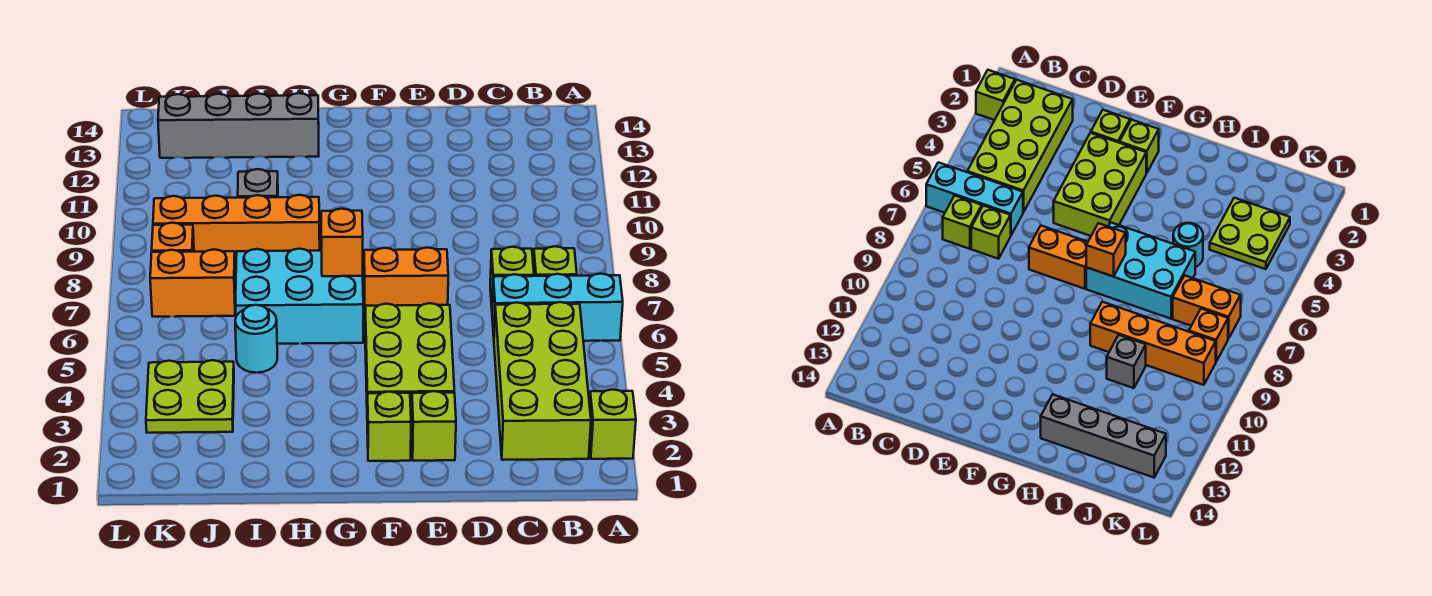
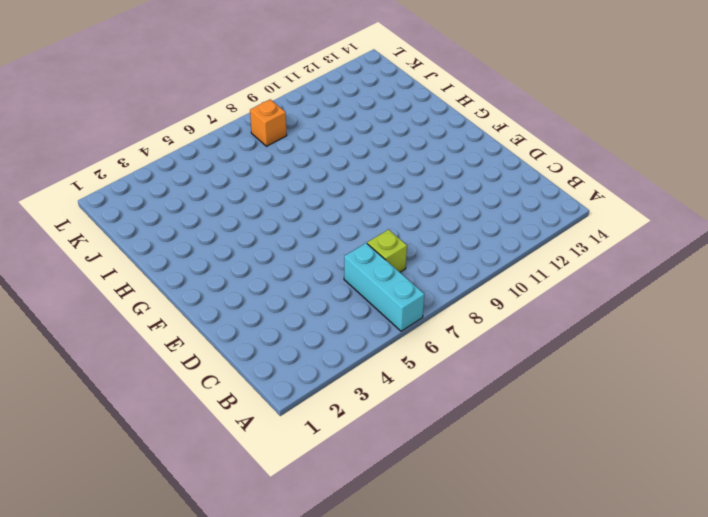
none -> lime 1x1 brick [589,389,636,459]
none -> lime 2x4 brick [494,302,591,460]
none -> lime 1x1 brick [533,246,577,276]

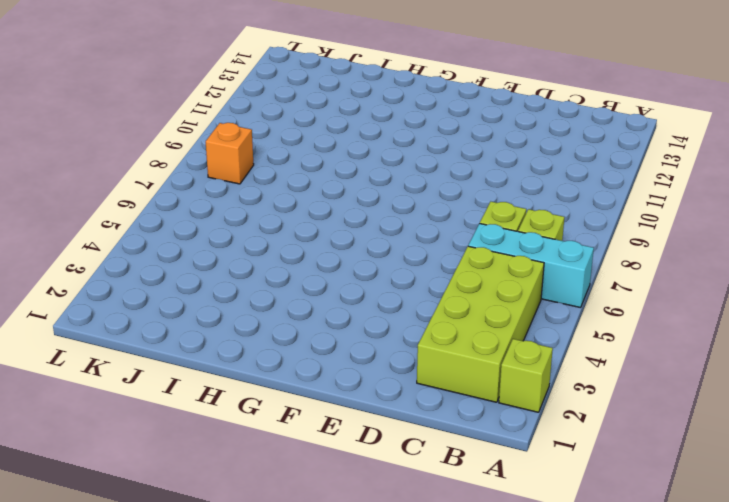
none -> lime 1x1 brick [412,391,456,461]
none -> lime 2x3 brick [365,303,454,430]
none -> orange 1x2 brick [364,248,448,307]

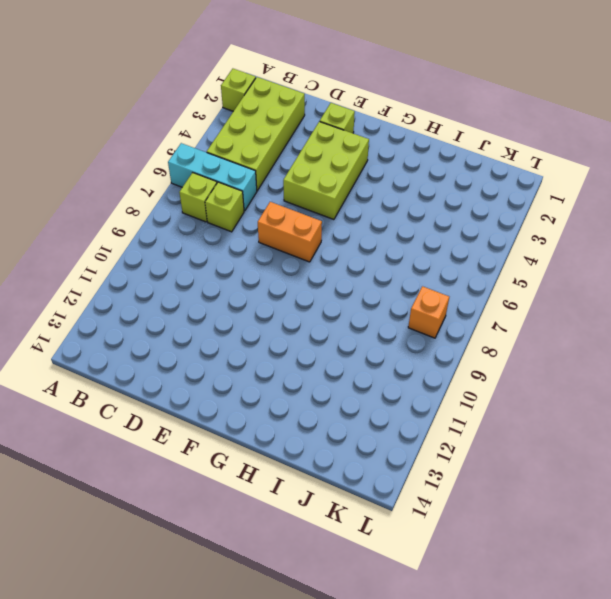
none -> lime 1x1 brick [367,392,411,461]
none -> cyan 2x3 brick [236,249,363,344]
none -> orange 1x4 brick [153,195,320,261]

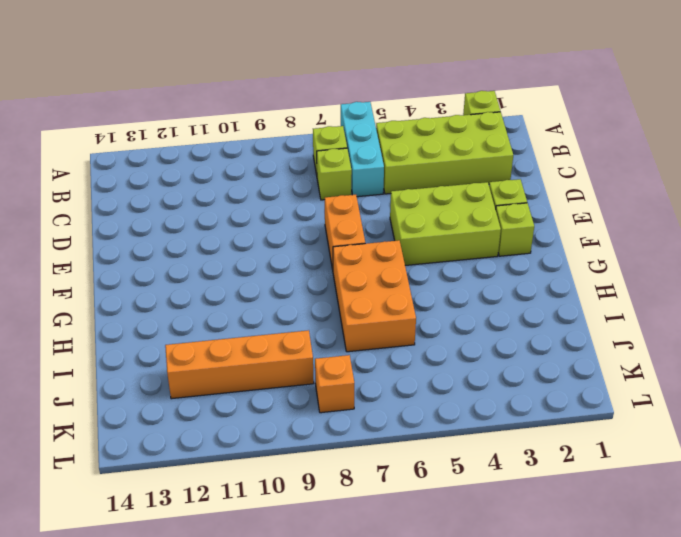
orange 2x3 brick [333,240,416,352] -> cyan 2x3 brick [236,249,363,344]
orange 1x4 brick [165,330,314,399] -> orange 1x4 brick turned to [153,195,320,261]
none -> grey 1x4 brick [158,93,319,158]
none -> cyan 1x1 round brick [235,305,277,373]
none -> grey 1x1 brick [238,169,278,198]

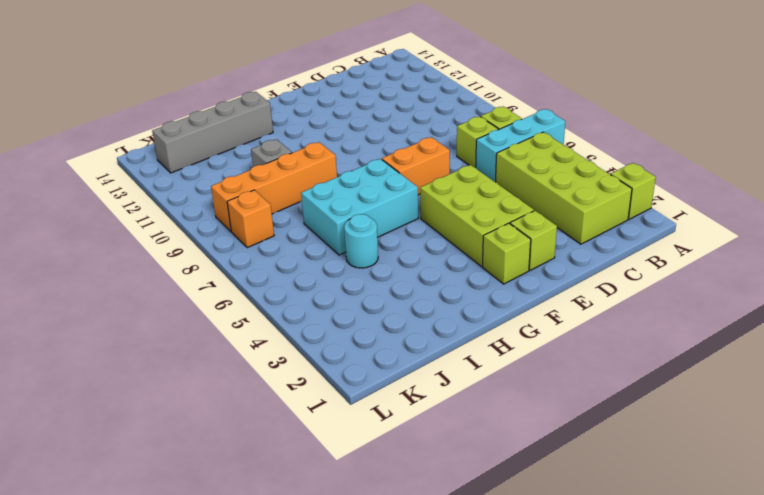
none -> lime 2x2 plate [146,360,234,433]
none -> orange 1x2 brick [150,249,236,317]
none -> orange 1x1 brick [321,209,363,276]

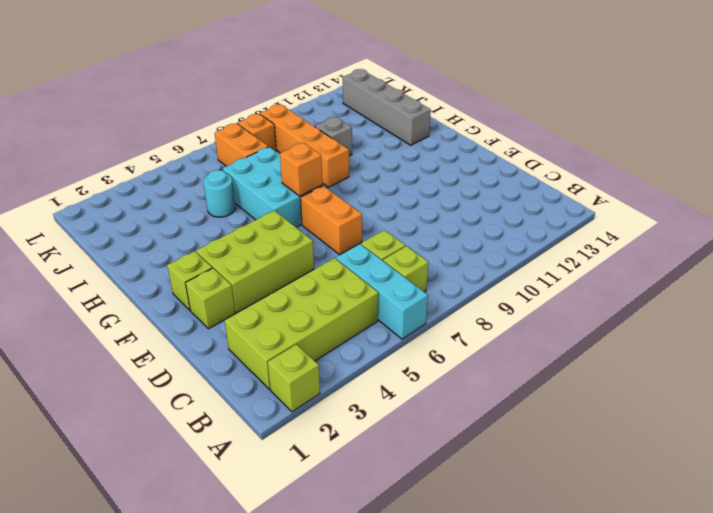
none -> lime 2x2 plate [146,360,234,433]

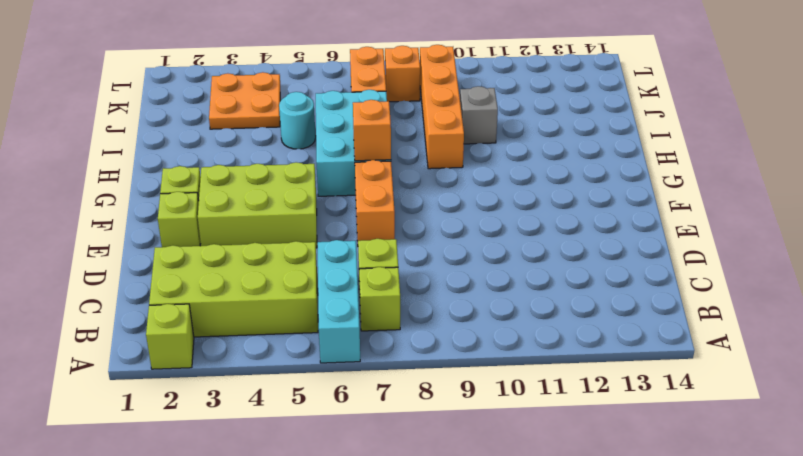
orange 2x2 plate [209,72,280,129] -> lime 2x2 plate [146,360,234,433]
none -> grey 1x4 brick [158,93,319,158]

